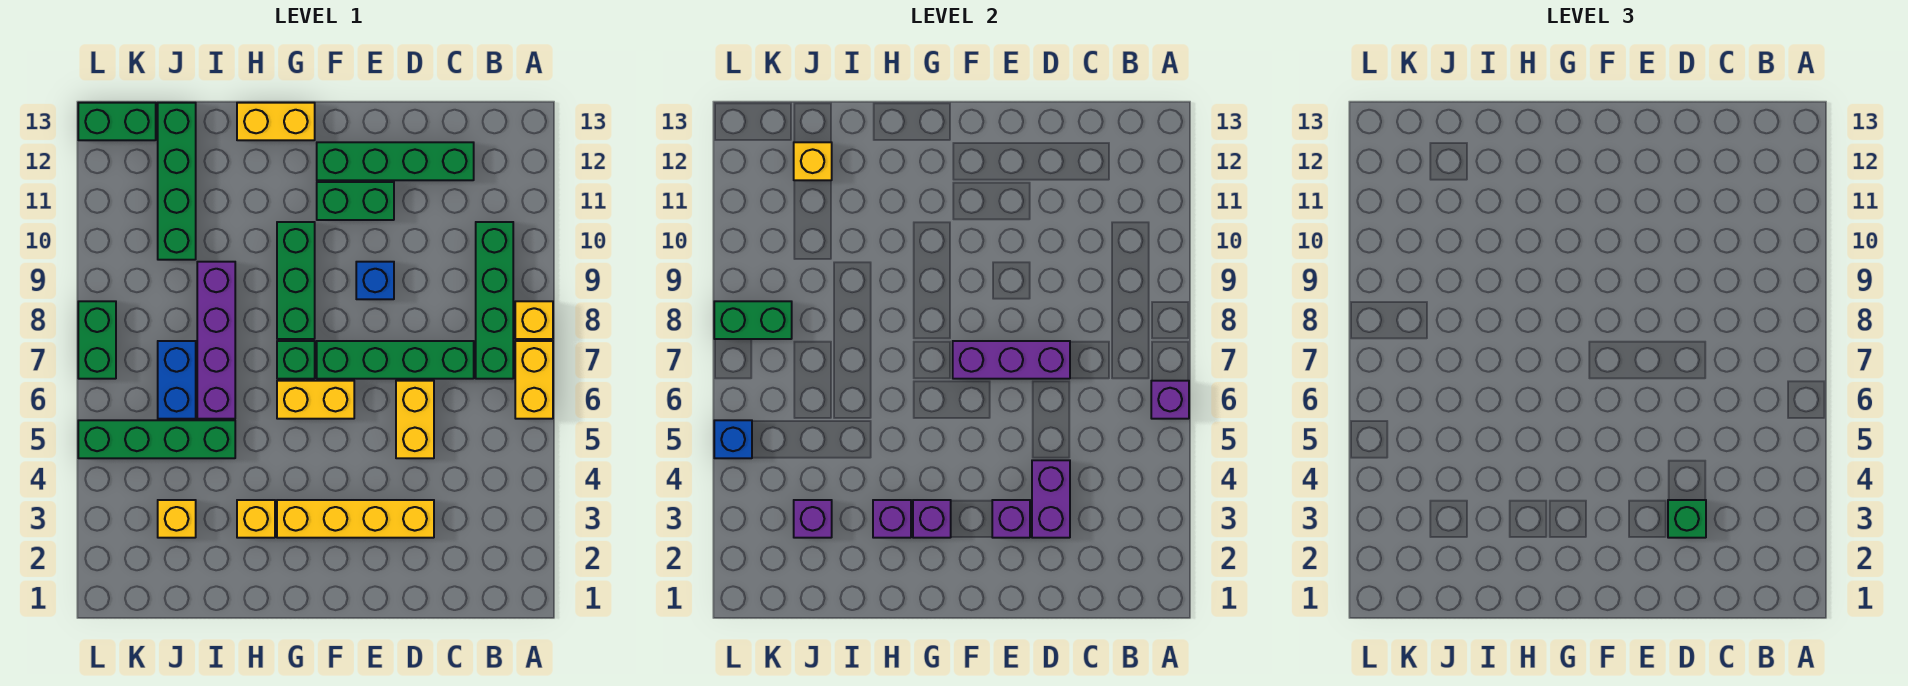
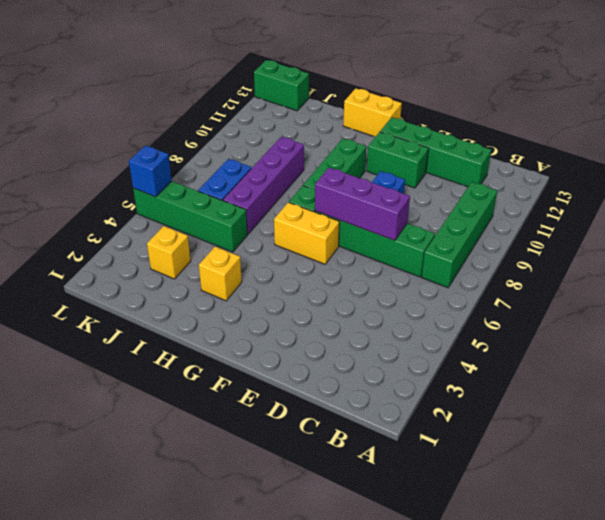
none -> yellow 1x2 brick [515,341,553,419]
none -> yellow 1x1 brick [515,301,553,339]
none -> yellow 1x4 brick [277,500,434,538]
none -> yellow 1x2 brick [396,381,434,458]

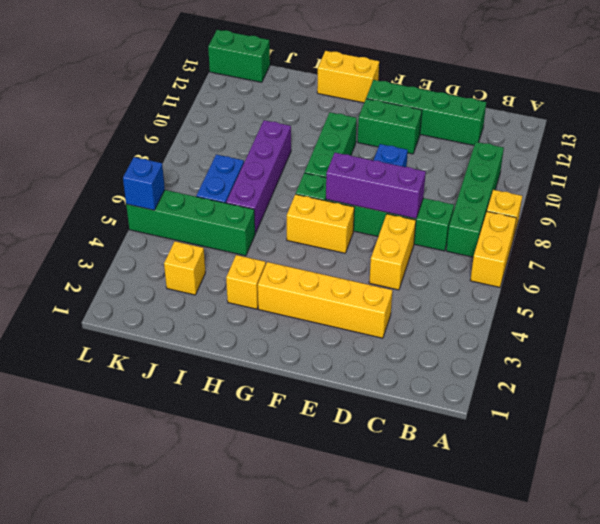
none -> green 1x4 brick [158,103,196,260]
none -> green 1x2 brick [78,301,116,379]
none -> purple 1x1 brick [1151,381,1189,419]
none -> purple 1x2 brick [1032,460,1070,538]

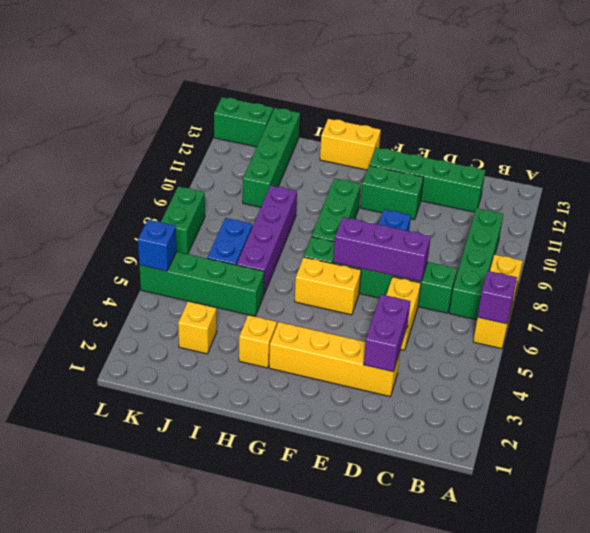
none -> purple 1x1 brick [992,500,1030,538]
none -> purple 1x1 brick [913,500,951,538]
none -> purple 1x1 brick [873,500,911,538]
none -> purple 1x1 brick [794,500,832,538]

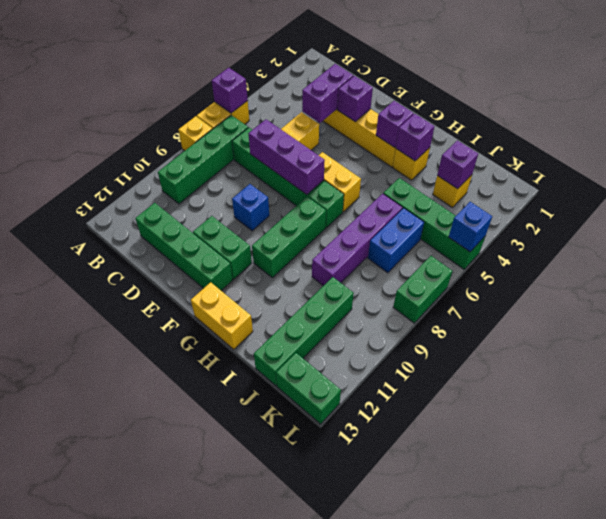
none -> yellow 1x1 brick [794,142,832,180]
none -> green 1x2 brick [714,301,792,339]
none -> green 1x1 brick [1668,500,1706,538]

